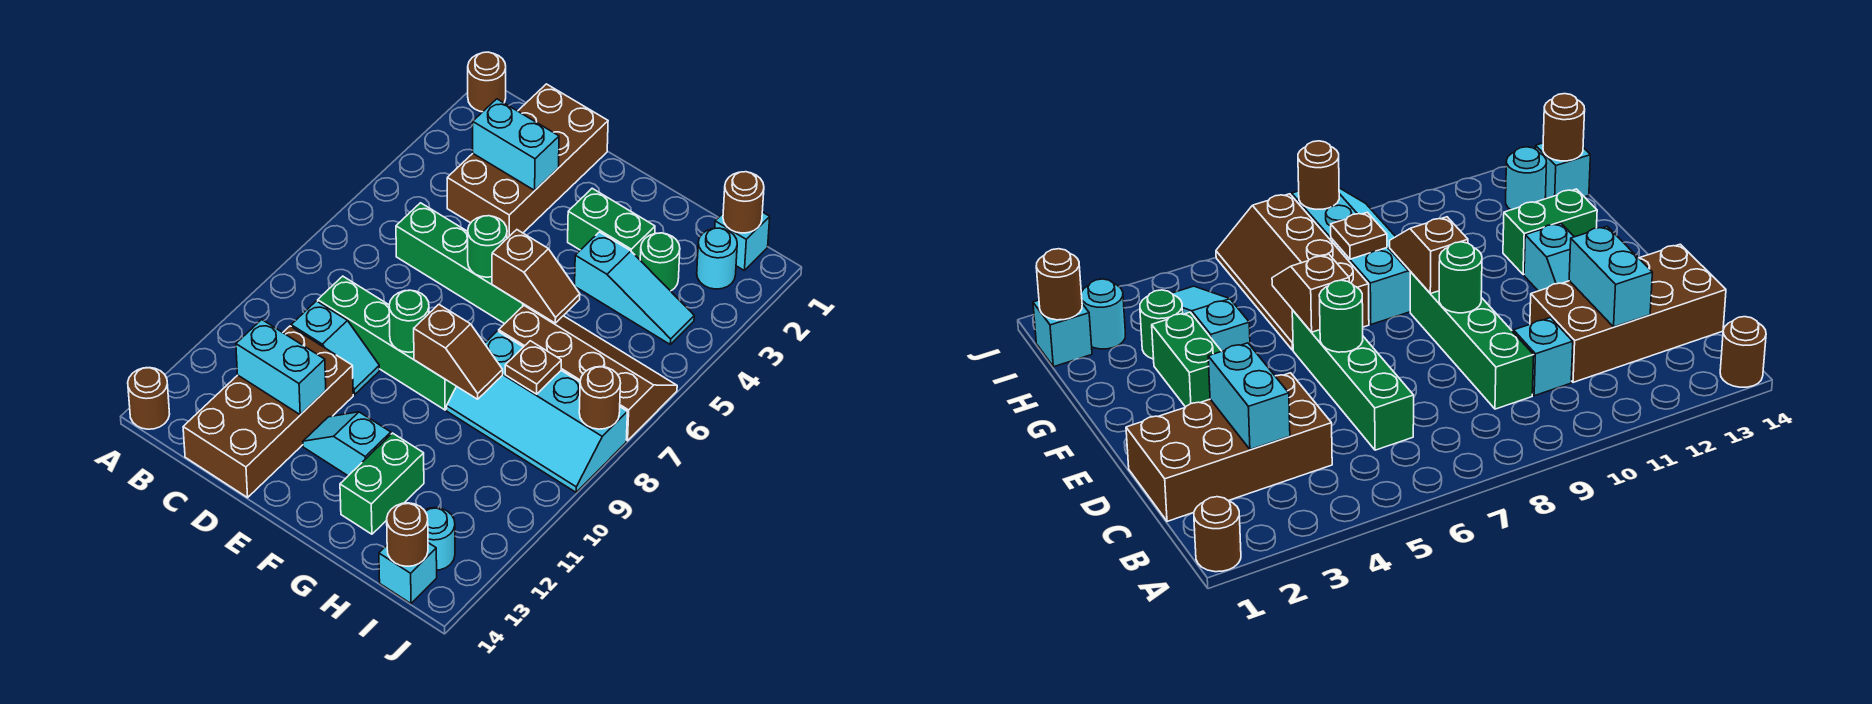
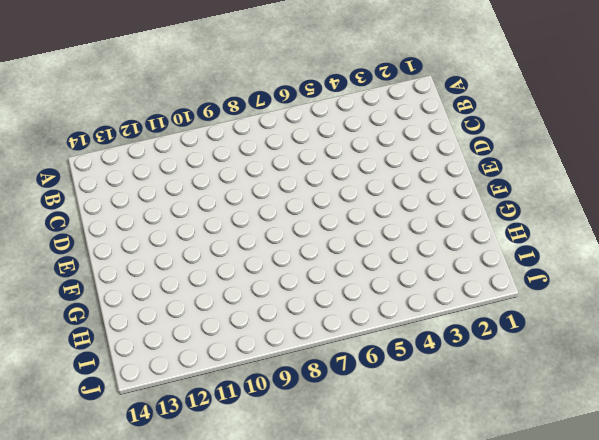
none -> brown 1x1 round brick [468,52,506,112]
none -> brown 1x1 round brick [128,368,170,429]
none -> brown 2x4 brick [447,84,608,238]

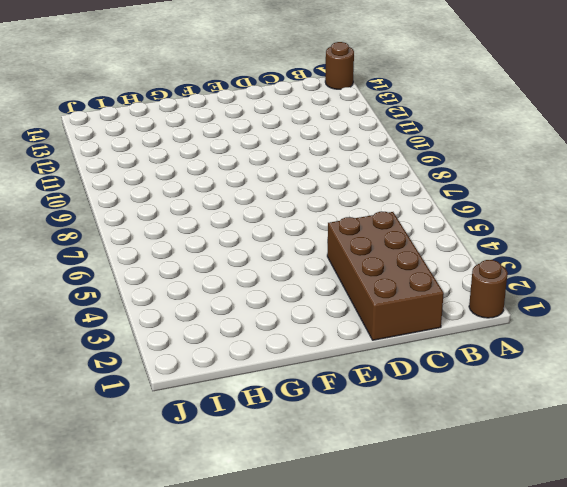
none -> green 1x4 brick [396,203,525,324]
none -> green 1x4 brick [318,276,456,410]
none -> cyan 1x2 slope [291,301,380,395]

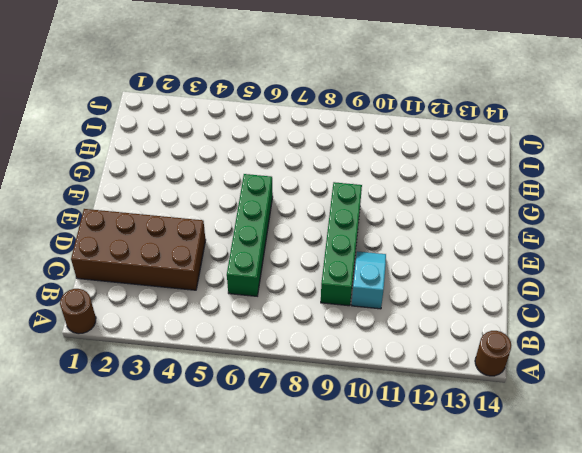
none -> brown 2x4 brick [183,326,353,498]
none -> cyan 1x2 slope [303,412,391,476]
none -> green 1x2 brick [568,188,655,260]

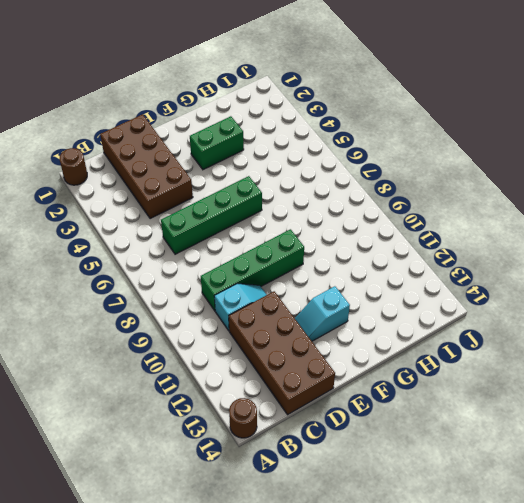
none -> cyan 1x3 slope [575,232,694,344]
none -> brown 2x4 slope [499,305,677,441]
none -> cyan 2x4 slope [447,331,627,492]

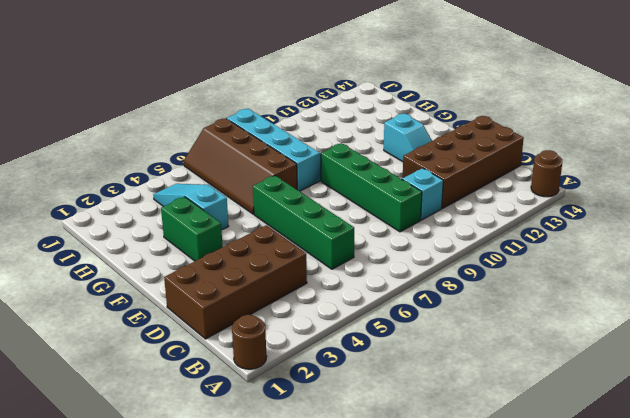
none -> green 1x2 brick [340,433,424,534]
none -> green 1x1 round brick [640,233,680,291]
none -> cyan 1x1 brick [715,212,770,270]

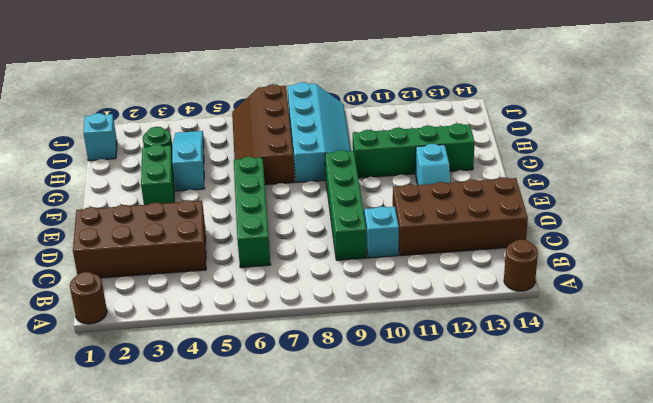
green 1x4 brick [353,123,475,178] -> green 1x2 brick [340,433,424,534]
none -> cyan 1x1 round brick [697,228,737,289]
none -> cyan 1x1 round brick [425,508,455,570]
none -> cyan 1x1 brick [379,543,437,603]

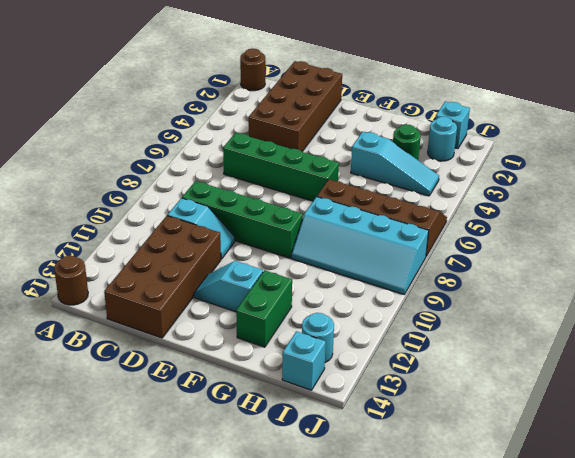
none -> green 1x2 brick [568,188,655,260]
none -> cyan 1x2 brick [473,99,559,190]
none -> cyan 1x2 brick [236,320,326,415]

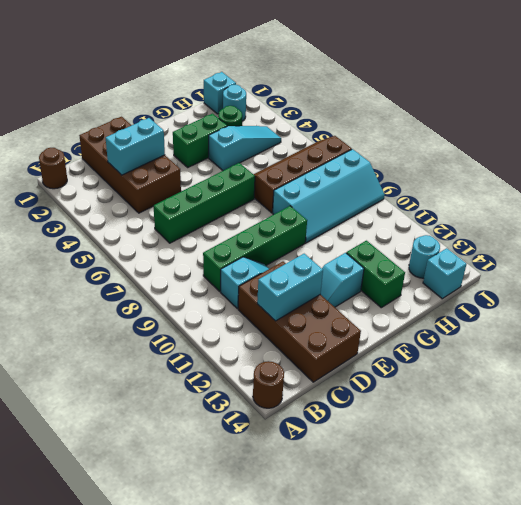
none -> green 1x1 round brick [468,216,507,277]
none -> green 1x1 round brick [389,290,429,352]
none -> brown 1x2 slope [492,230,580,323]

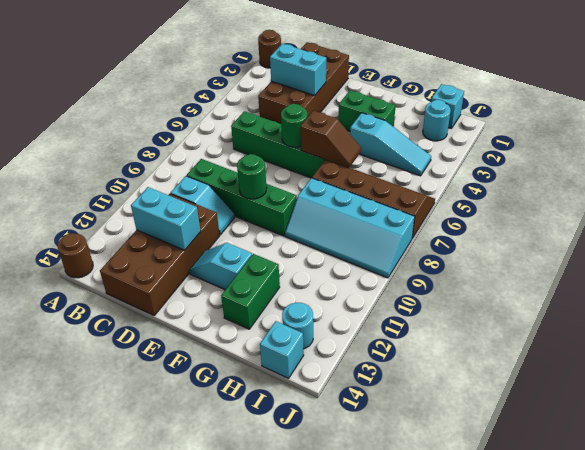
none -> green 1x1 round brick [640,233,680,291]
none -> brown 1x2 slope [414,304,503,399]
none -> brown 1x1 plate [505,341,561,394]

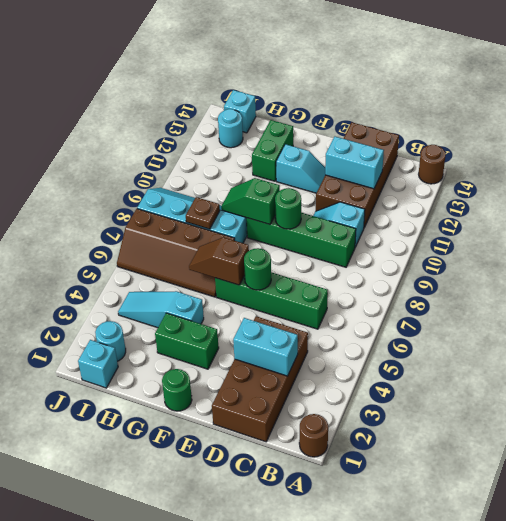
green 1x1 round brick [162,369,192,411] -> green 1x1 round brick moved to [640,233,680,291]
green 1x2 slope [221,178,280,224] -> brown 1x2 slope [414,304,503,399]
none -> brown 1x1 round brick [723,172,764,233]
none -> brown 1x1 round brick [387,503,428,566]
none -> brown 1x1 round brick [579,367,621,429]

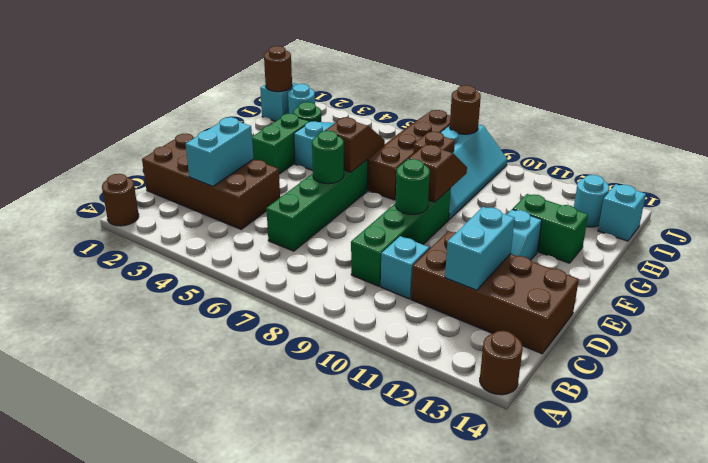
none -> brown 1x1 round brick [387,503,428,566]

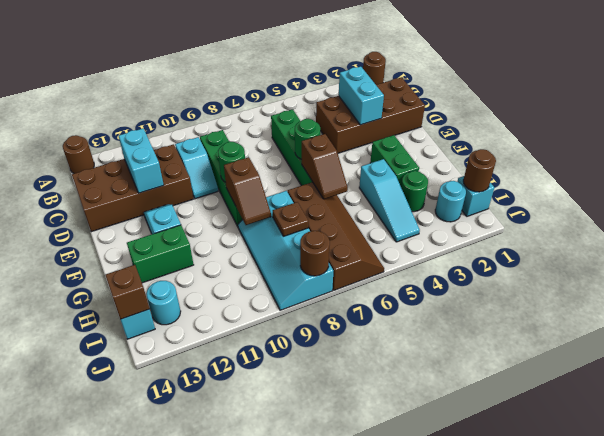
brown 1x1 brick [105,265,149,319] -> brown 1x1 round brick [387,503,428,566]

